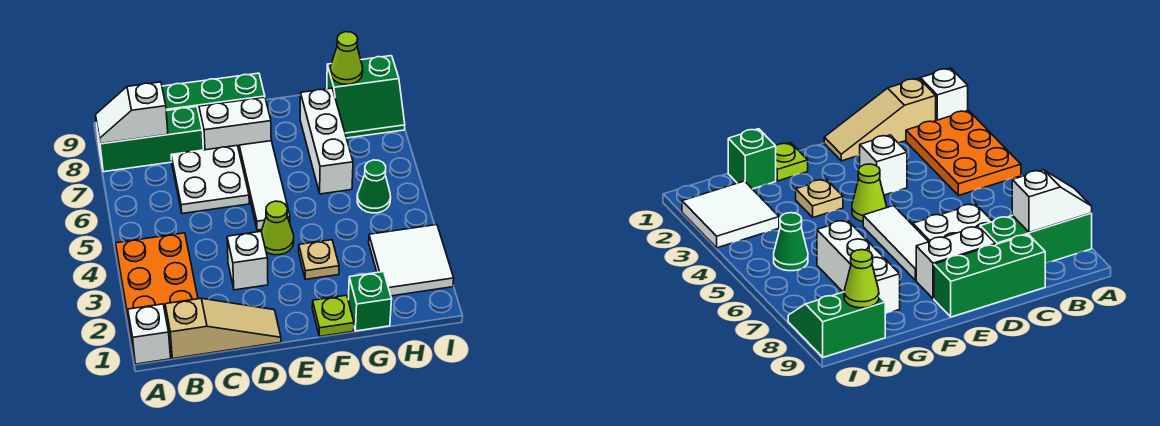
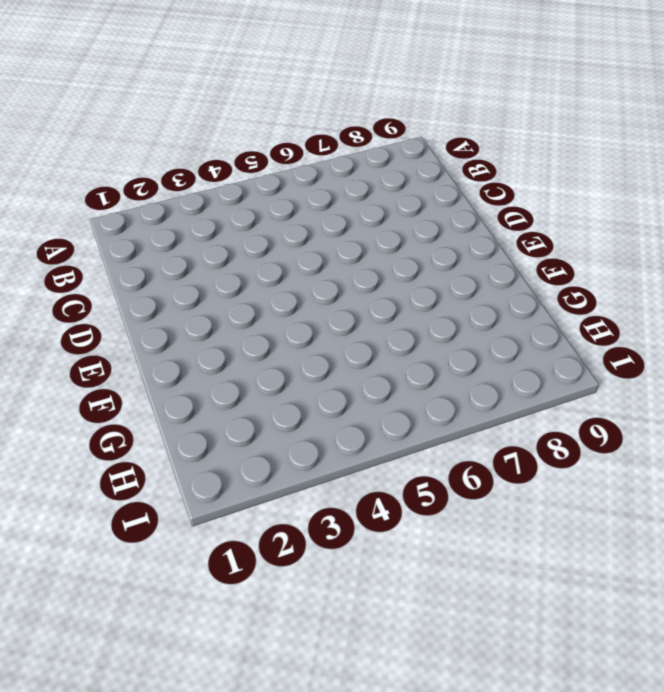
none -> white 1x1 brick [128,304,171,364]
none -> orange 2x3 plate [116,233,198,329]
none -> green 1x3 brick [97,107,203,172]

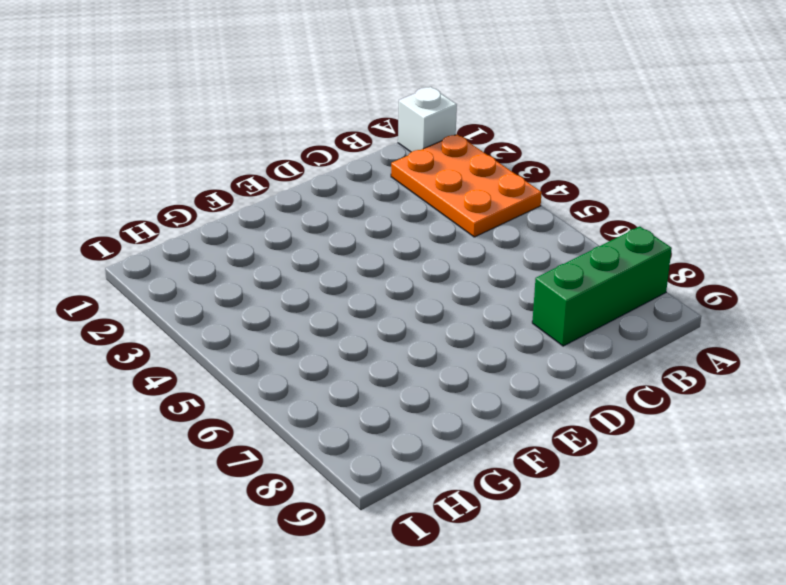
none -> tan 1x3 slope [165,298,281,358]
none -> white 2x2 plate [171,146,249,214]
none -> green 1x3 brick [162,73,265,112]

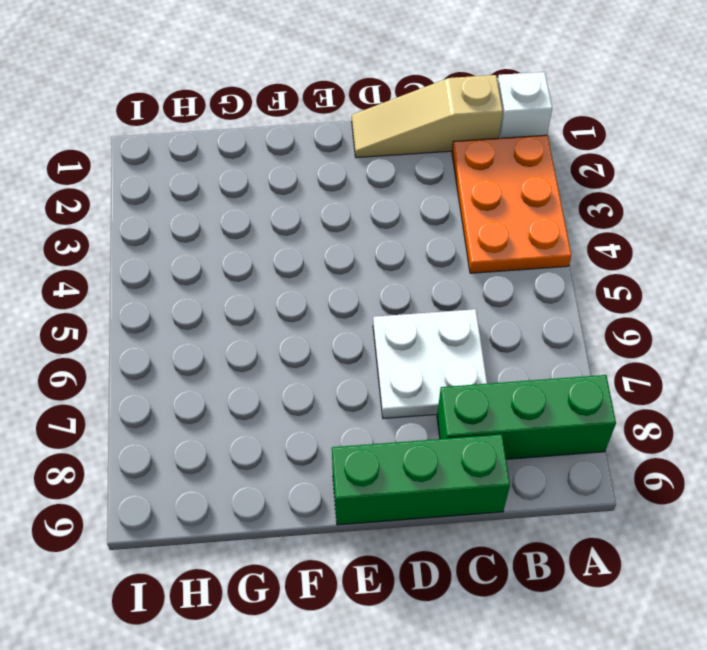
none -> white 1x1 brick [227,231,268,290]
none -> white 1x2 brick [199,97,271,150]
none -> lime 1x1 cone [261,201,294,255]

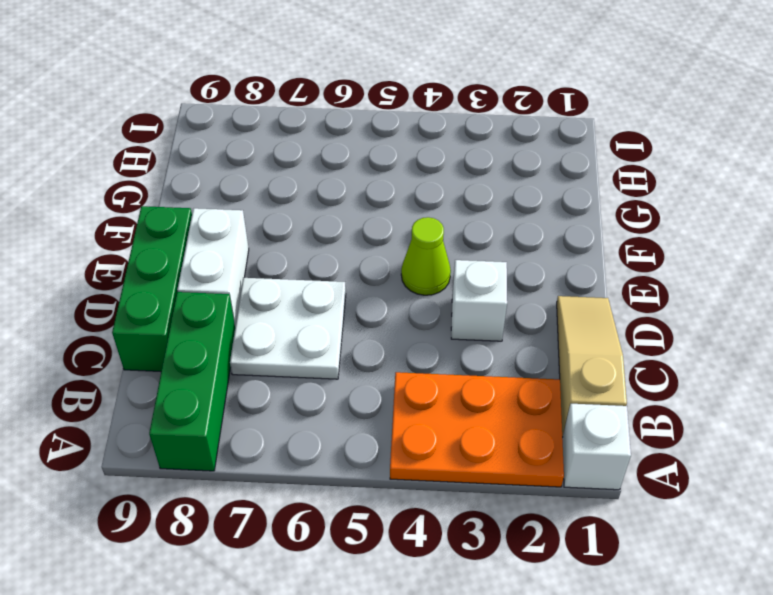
none -> white 1x3 tile [239,141,290,230]
none -> lime 1x1 plate [312,295,354,336]
none -> tan 1x1 plate [299,240,339,279]

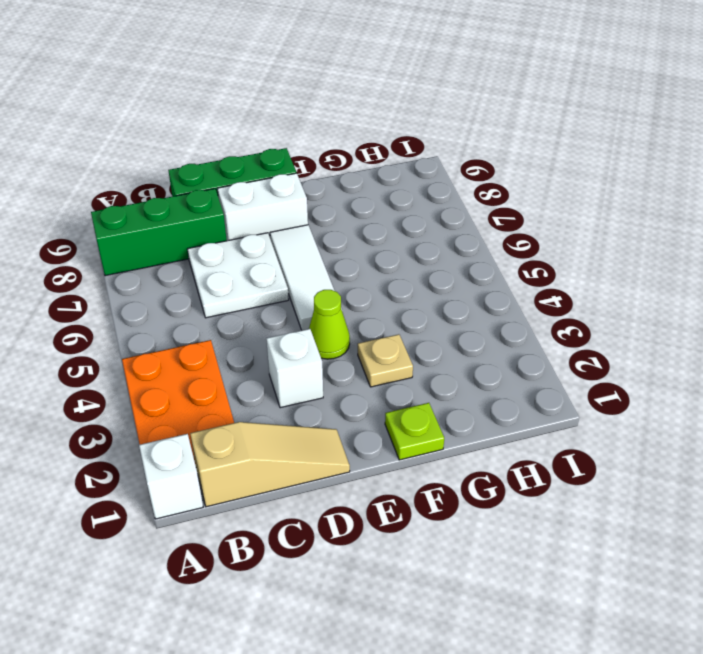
none -> green 1x1 brick [348,272,392,331]
none -> white 1x3 brick [300,88,353,194]
none -> white 2x2 tile [369,225,454,296]

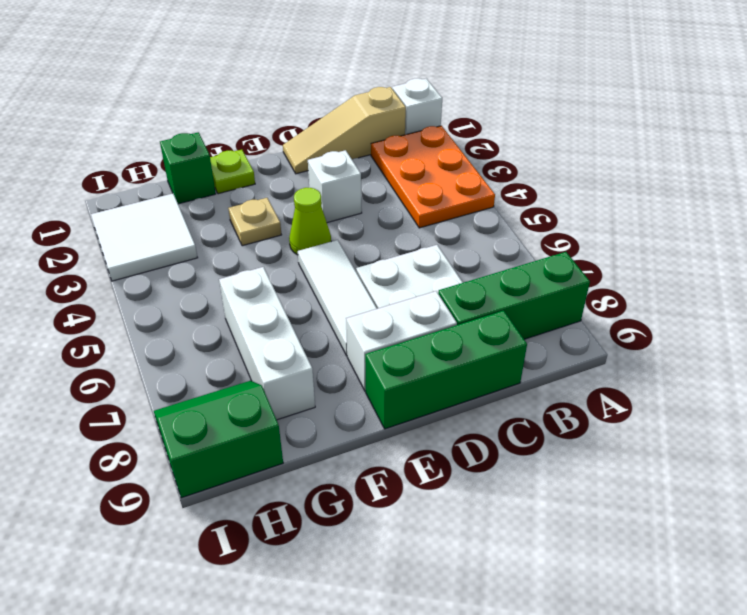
none -> green 1x1 cone [357,160,391,213]
none -> white 1x2 slope [96,82,168,144]
none -> lime 1x1 cone [330,32,363,84]

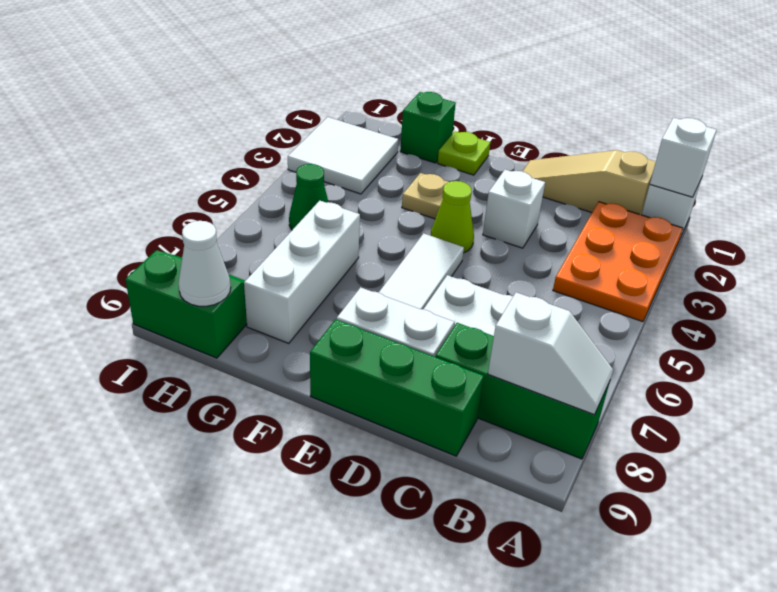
white 1x1 brick [650,118,717,197] -> none
white 1x1 cone [178,221,231,306] -> lime 1x1 cone [330,32,363,84]

